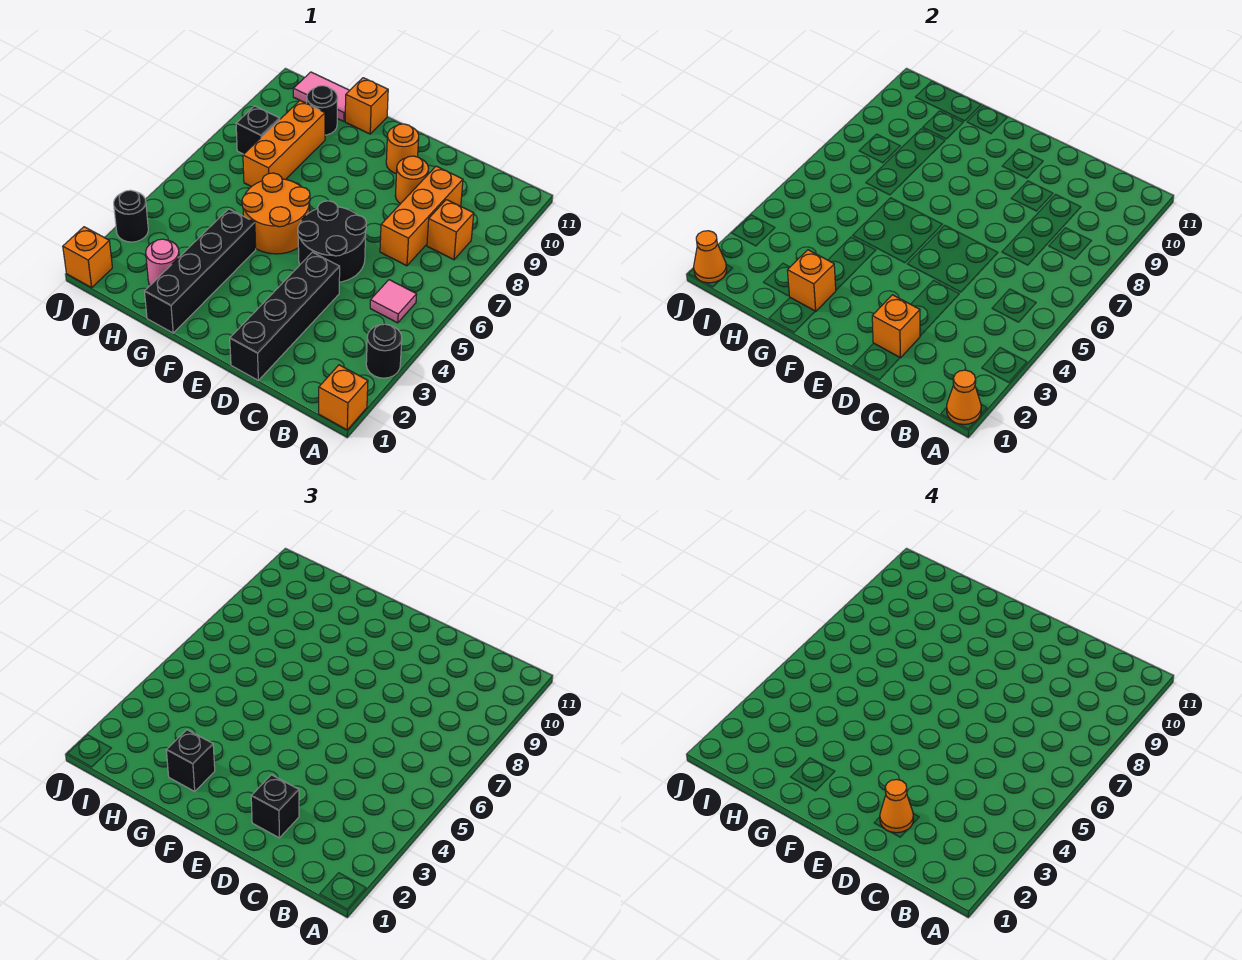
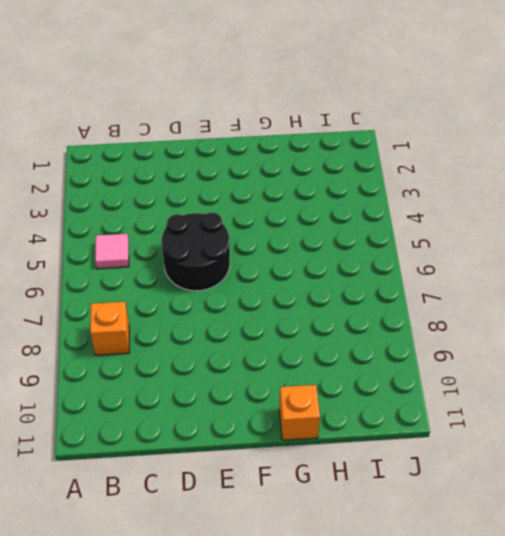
none -> orange 1x1 brick [319,365,368,430]
none -> black 1x1 round brick [366,324,402,378]
none -> orange 1x3 brick [380,166,463,266]

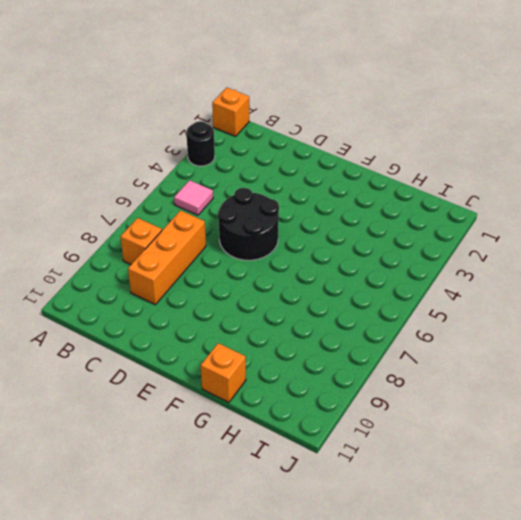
none -> black 1x4 brick [230,252,340,380]
none -> orange 1x1 round brick [395,156,429,204]
none -> orange 1x1 round brick [386,124,419,173]

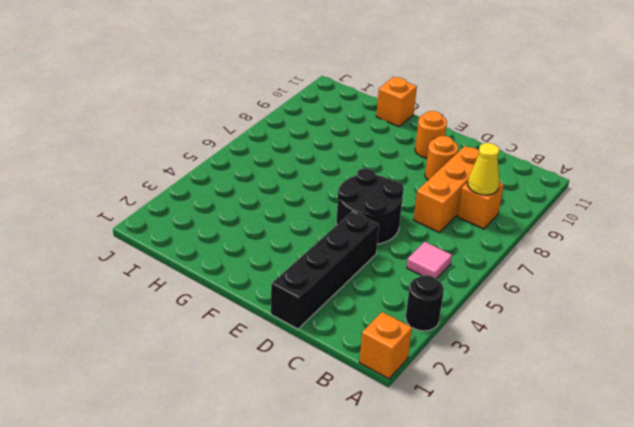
yellow 1x1 cone [468,143,499,195] -> none
none -> orange 2x2 round brick [242,173,310,254]
none -> black 1x4 brick [144,209,256,333]
none -> pink 1x1 round brick [146,239,179,285]

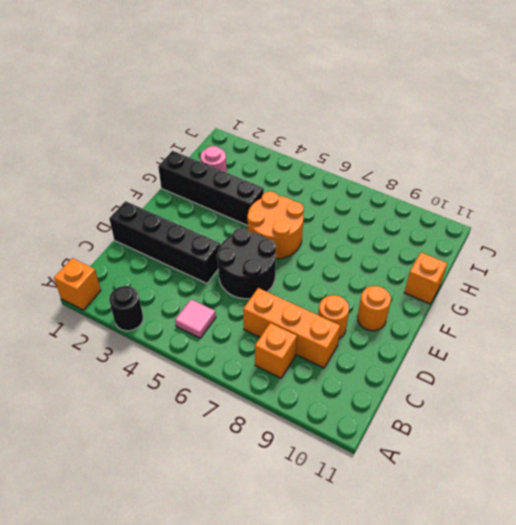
none -> orange 1x3 brick [243,101,325,187]
none -> black 1x1 round brick [307,86,338,135]
none -> pink 1x2 tile [293,72,350,121]

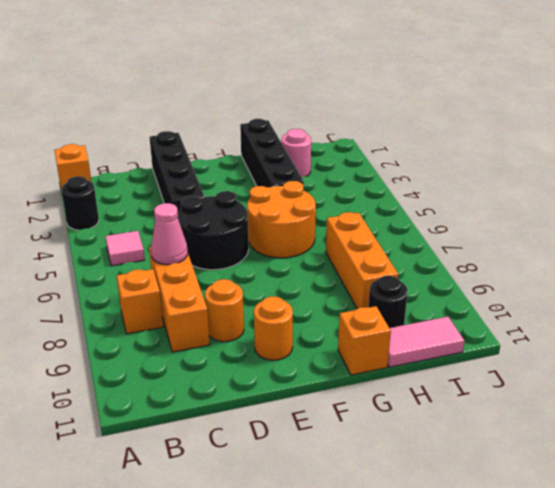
pink 1x1 cone [151,203,188,265] -> none
none -> black 1x1 brick [236,106,280,154]
none -> orange 1x1 brick [63,227,112,288]
none -> black 1x1 round brick [114,190,148,242]

